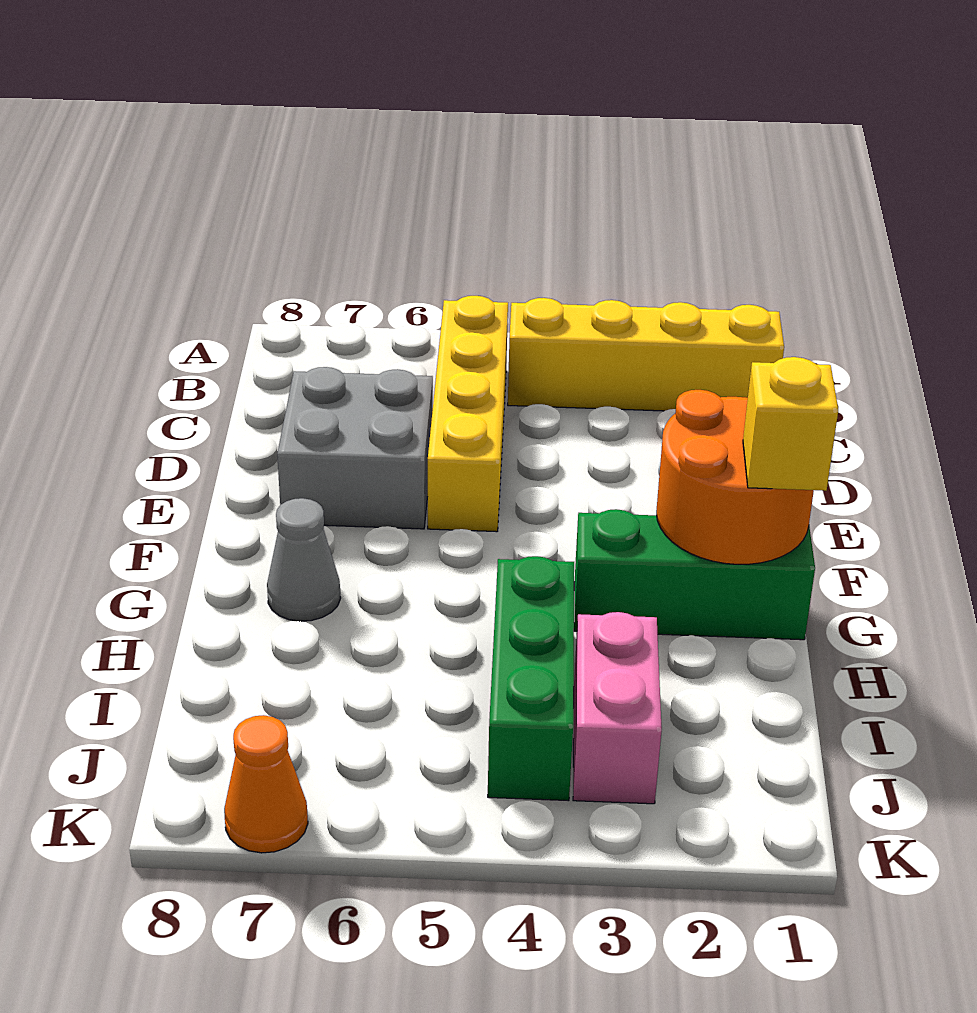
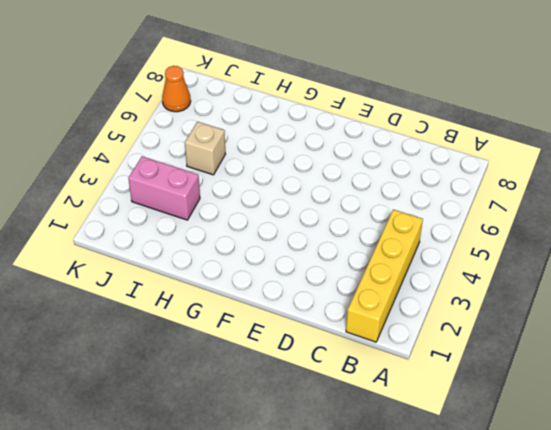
tan 1x1 brick [185,122,225,175] -> none
none -> yellow 1x4 brick [428,296,508,532]
none -> grey 2x2 brick [277,367,433,529]

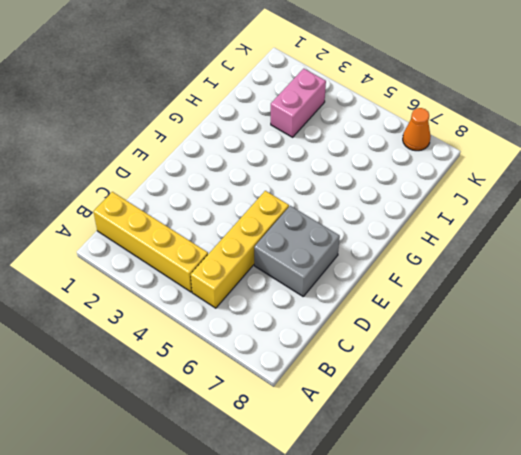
none -> green 1x3 brick [574,509,815,640]
none -> grey 1x1 cone [267,498,341,621]

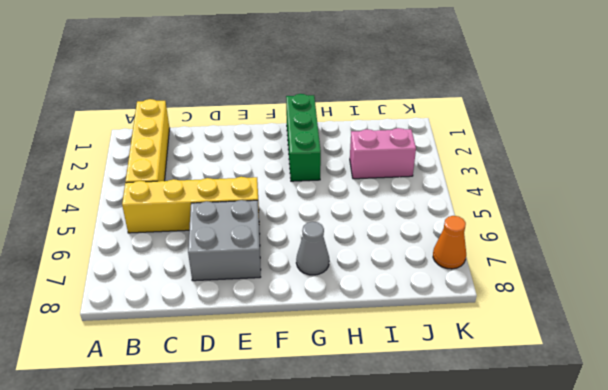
none -> green 1x3 brick [488,556,574,801]
none -> orange 2x2 round brick [656,390,814,564]

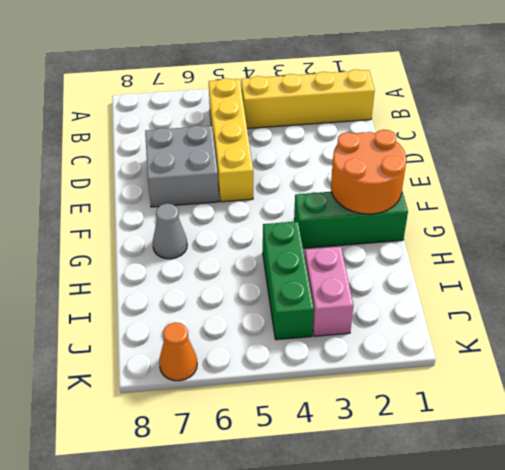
none -> yellow 1x1 brick [743,357,838,491]

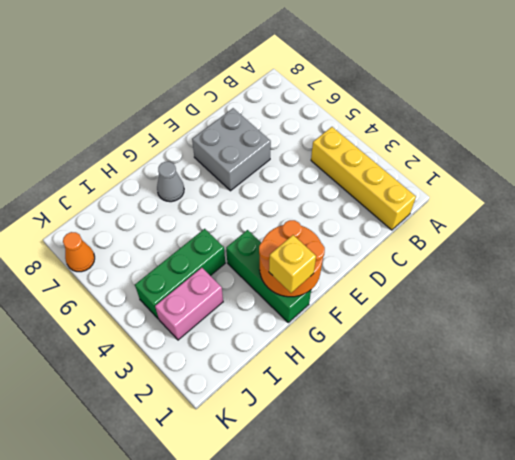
none -> yellow 1x4 brick [428,296,508,532]

